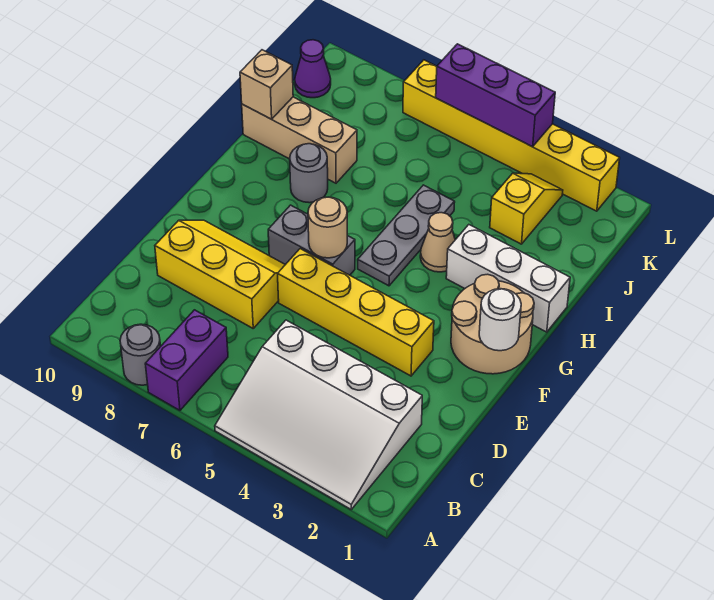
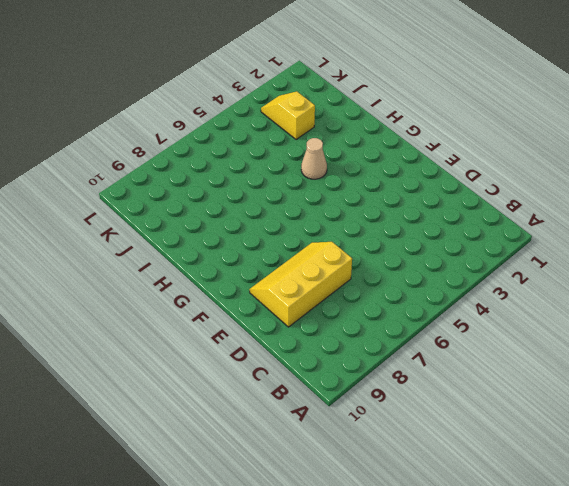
none -> white 3x4 slope [215,320,422,509]
none -> purple 1x2 brick [145,310,228,410]
none -> grey 1x1 round brick [120,324,161,385]

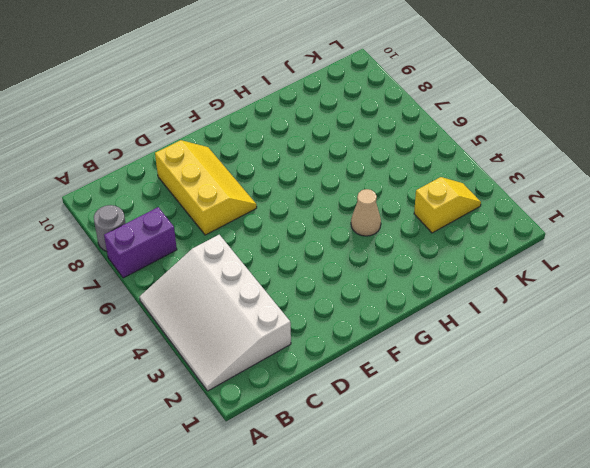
none -> yellow 1x4 brick [278,249,434,376]
none -> tan 2x2 round brick [451,274,534,374]
none -> grey 1x2 brick [268,205,355,275]

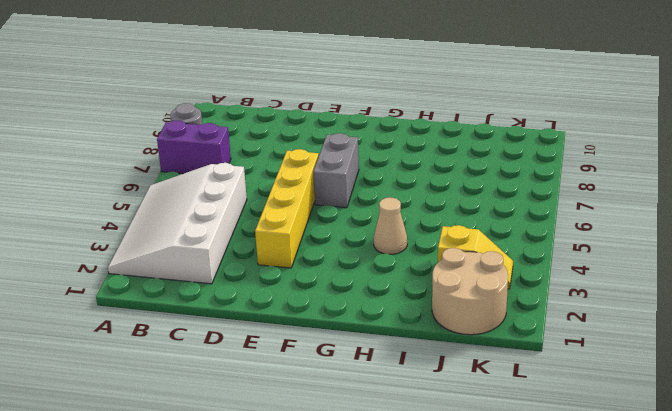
tan 2x2 round brick [432,248,508,335] -> tan 2x2 round brick moved to [451,274,534,374]
none -> yellow 2x3 slope [155,220,285,328]
none -> grey 1x3 plate [358,185,455,286]
none -> white 1x3 brick [446,225,570,332]

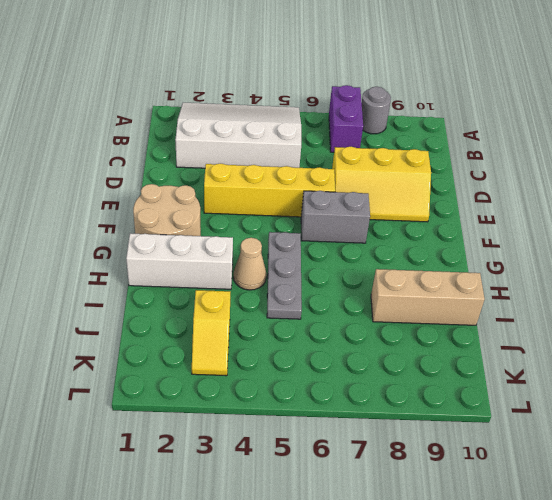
none -> grey 1x1 round brick [290,144,328,203]
none -> purple 1x1 cone [295,40,331,98]
none -> yellow 1x6 brick [403,60,620,211]

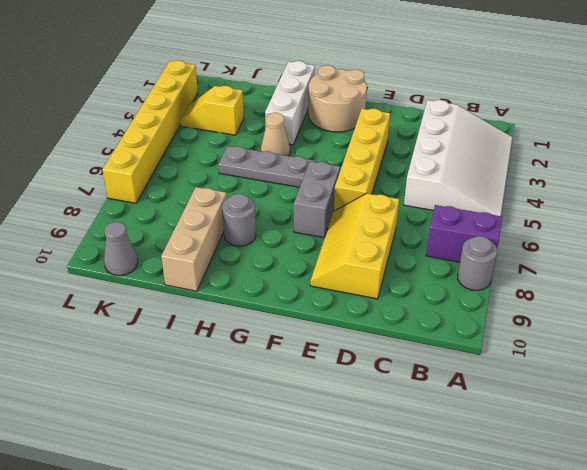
grey 1x1 cone [104,222,138,276] -> purple 1x1 cone [295,40,331,98]
none -> white 1x1 round brick [479,289,521,351]
none -> tan 1x1 round brick [308,197,347,258]
none -> tan 1x1 brick [240,50,293,119]

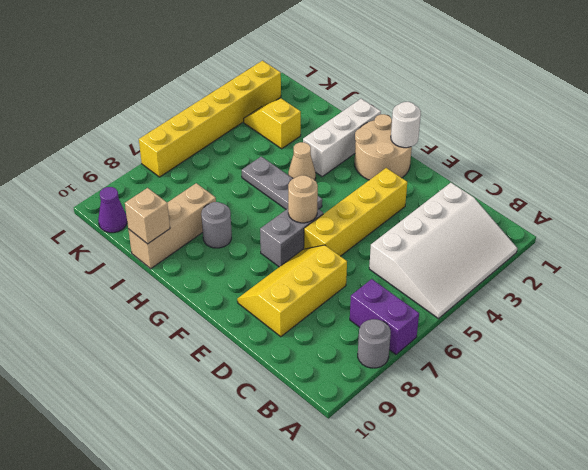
none -> purple 1x3 brick [436,44,555,147]

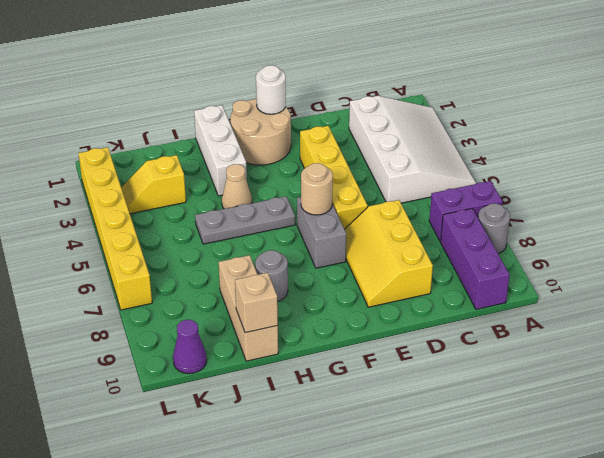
purple 1x3 brick [441,209,510,309] -> purple 1x3 brick moved to [436,44,555,147]

